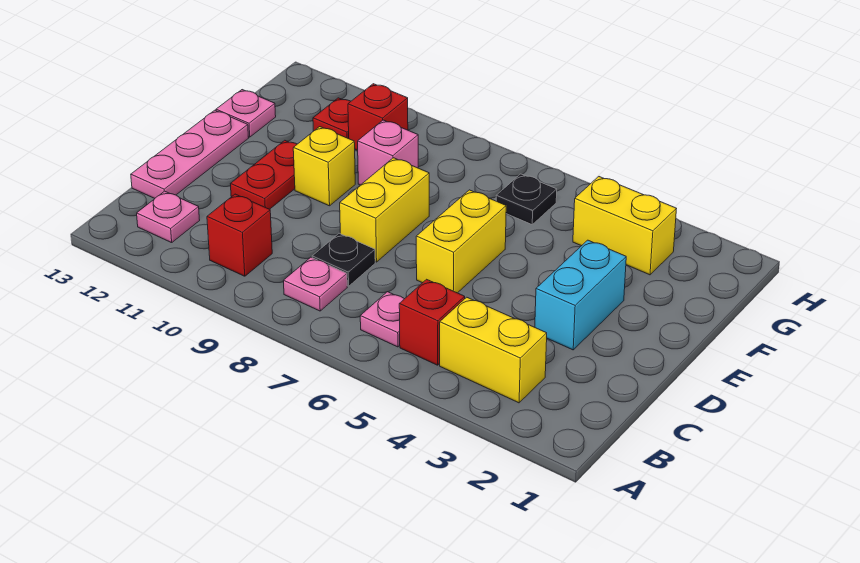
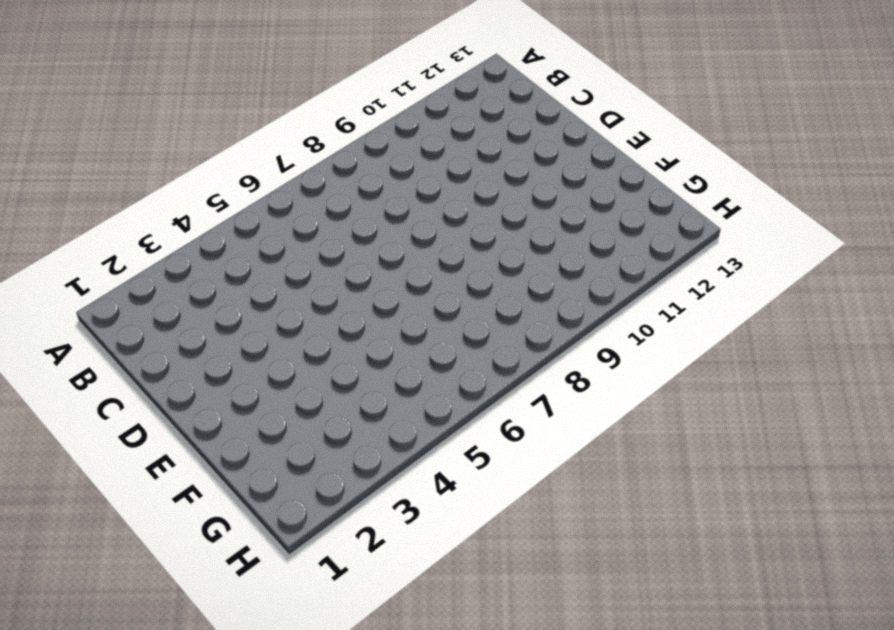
none -> yellow 1x2 brick [440,297,547,403]
none -> red 1x1 brick [399,279,465,365]
none -> pink 1x1 plate [360,292,404,347]

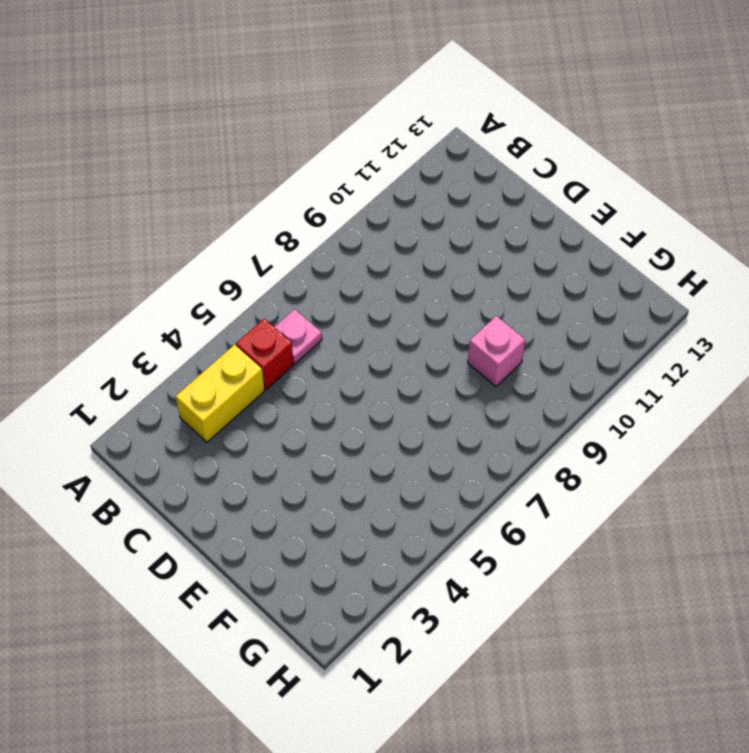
none -> pink 1x1 plate [283,257,347,311]
none -> red 1x1 brick [207,194,272,276]
none -> pink 1x1 plate [137,191,200,243]

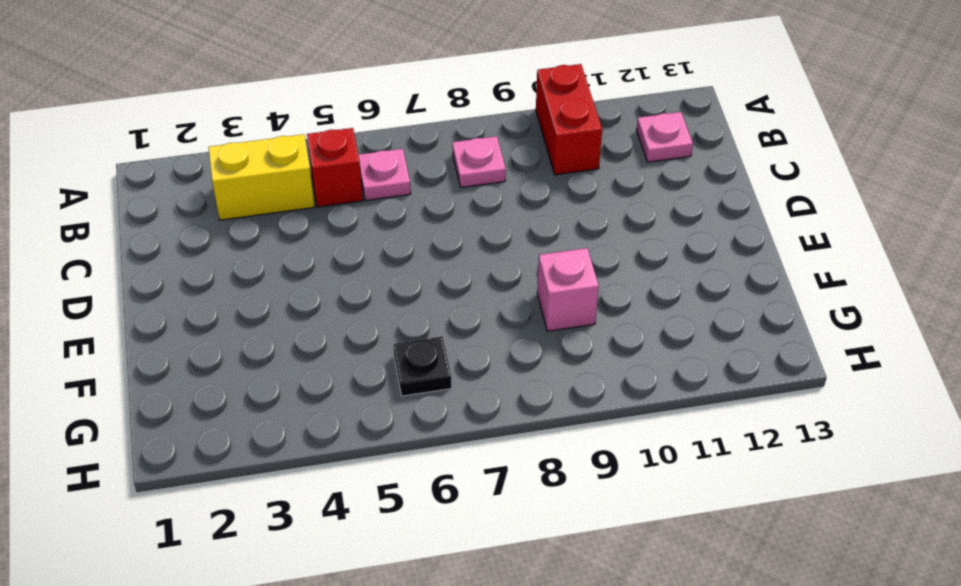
red 1x2 brick [536,64,602,175] -> red 1x1 brick [207,194,272,276]
none -> black 1x1 plate [312,233,375,286]
none -> pink 1x3 plate [131,110,248,198]
none -> cyan 1x2 brick [535,240,626,350]

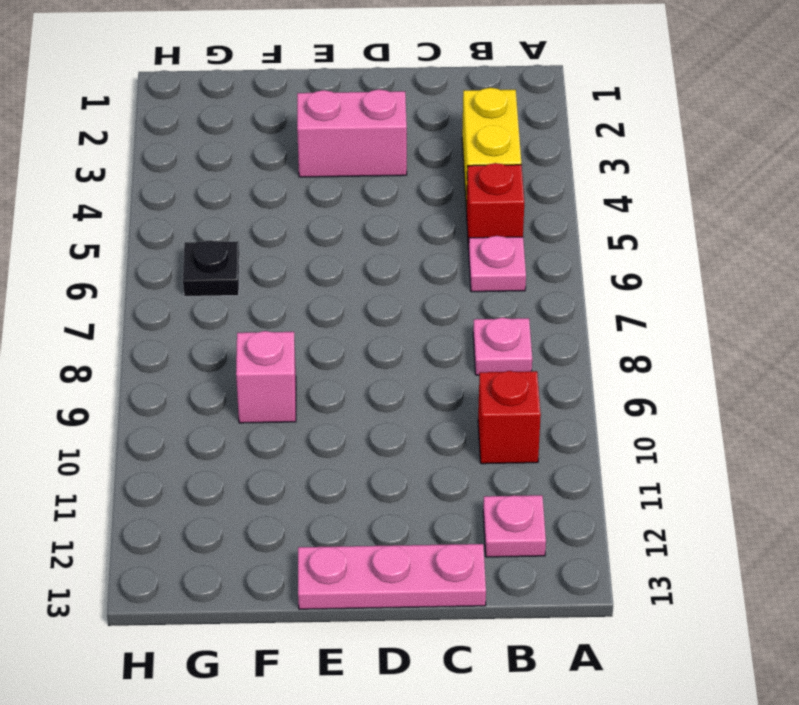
pink 1x2 brick [297,89,407,177] -> cyan 1x2 brick [535,240,626,350]
none -> black 1x1 plate [312,233,375,286]
none -> yellow 1x2 brick [416,190,506,293]
none -> yellow 1x2 brick [340,158,429,262]

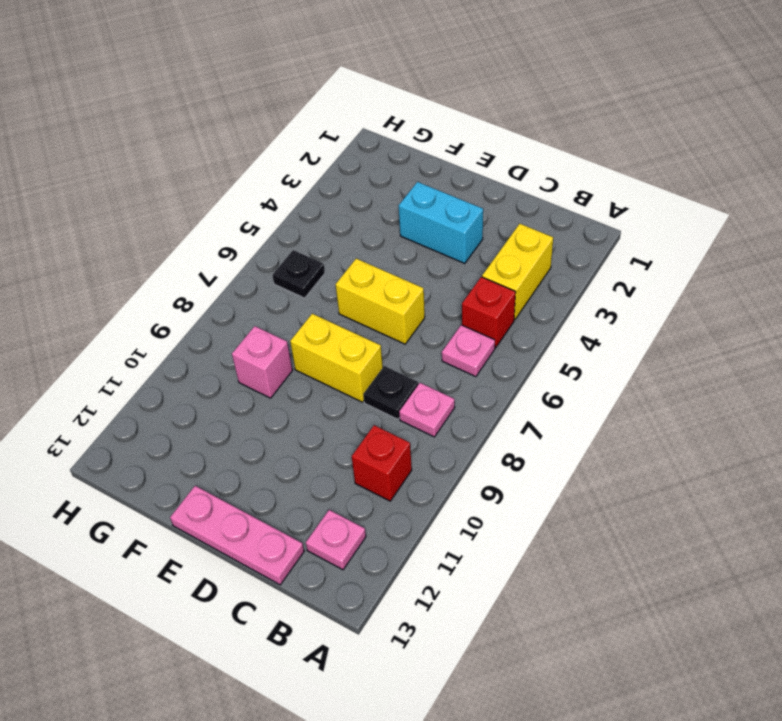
none -> red 1x2 plate [231,140,297,209]
none -> yellow 1x1 brick [293,127,355,206]
none -> pink 1x1 plate [216,90,276,137]

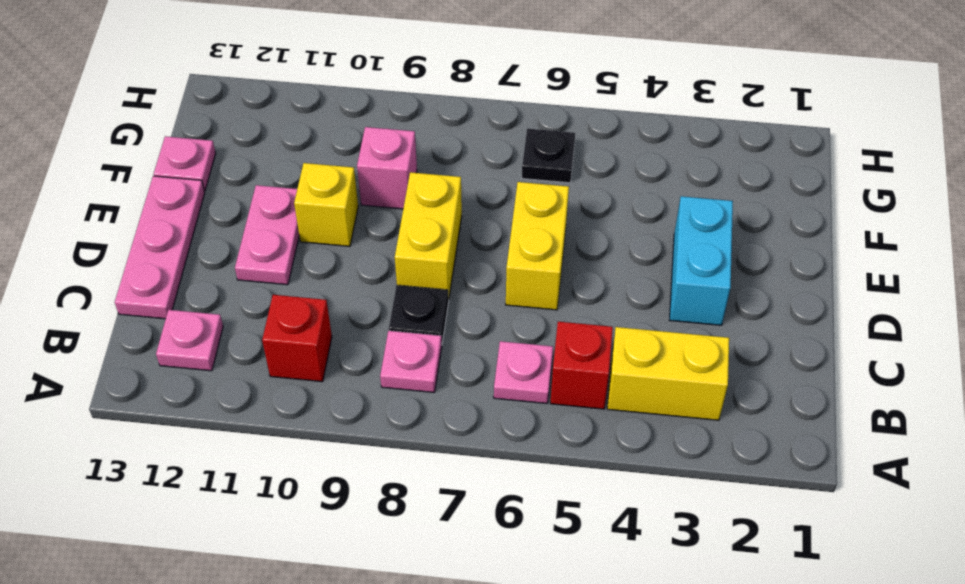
pink 1x2 plate [235,185,299,285] -> red 1x2 plate [231,140,297,209]
none -> yellow 1x2 brick [573,177,676,275]
none -> red 1x1 brick [348,84,408,150]
none -> red 1x1 plate [313,98,351,139]

